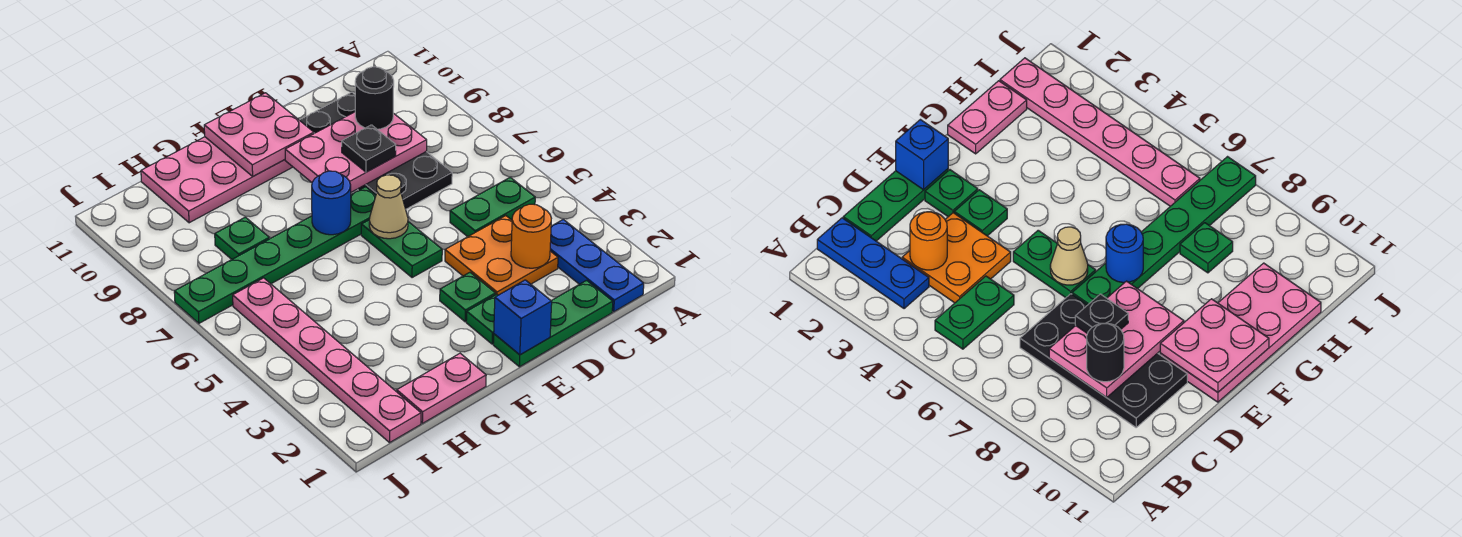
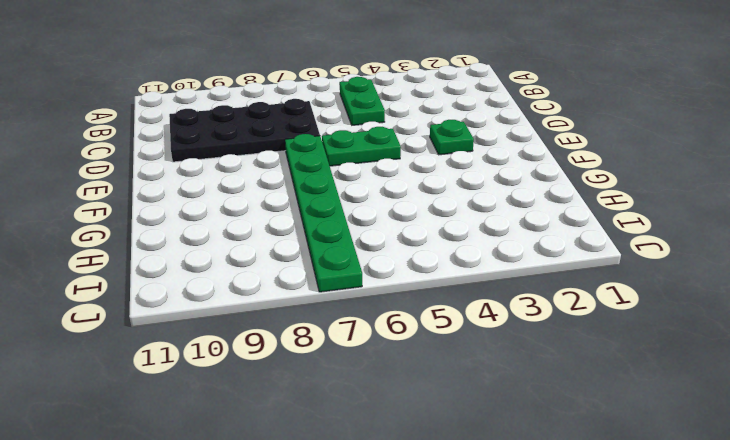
none -> blue 1x3 plate [550,219,644,312]
none -> green 1x3 plate [493,280,613,367]
none -> orange 2x2 plate [445,216,558,295]

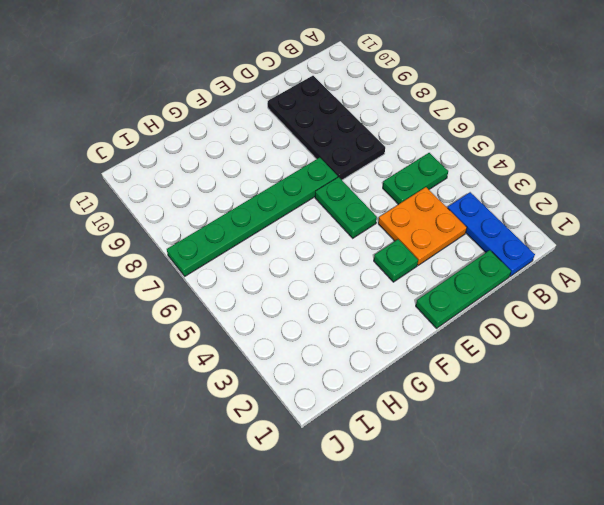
none -> green 1x1 plate [466,294,498,344]
none -> pink 2x4 plate [141,137,292,223]
none -> pink 1x2 plate [397,353,486,423]

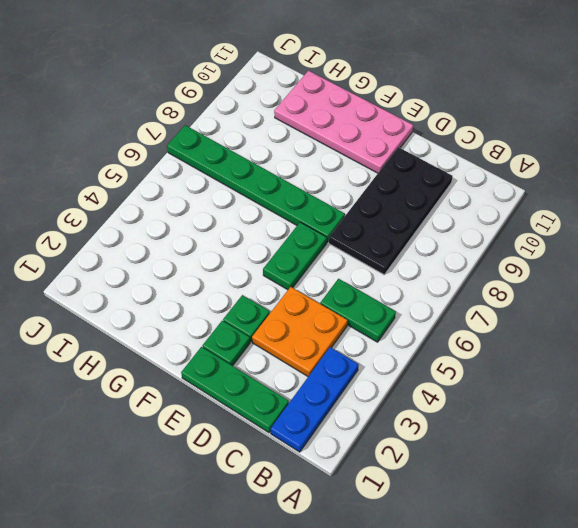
none -> pink 1x2 plate [397,353,486,423]
none -> green 1x1 plate [215,217,269,259]
none -> pink 1x6 plate [233,278,421,443]

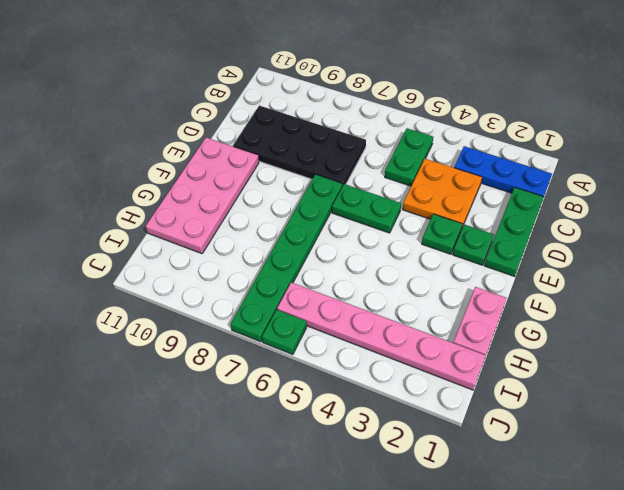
green 1x1 plate [262,310,307,355] -> green 1x1 plate moved to [215,217,269,259]
none -> orange 1x1 round brick [511,204,551,268]
none -> pink 2x3 plate [285,112,427,192]
none -> blue 1x1 brick [494,280,552,355]

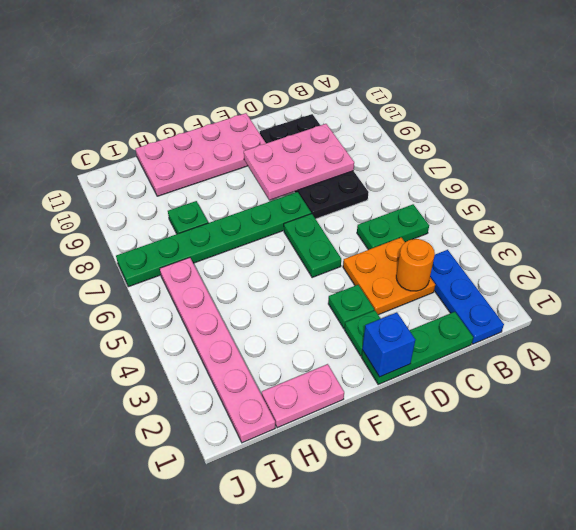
none -> tan 1x1 cone [369,175,408,239]
none -> pink 2x2 plate [204,93,314,176]
none -> blue 1x1 round brick [312,171,351,235]

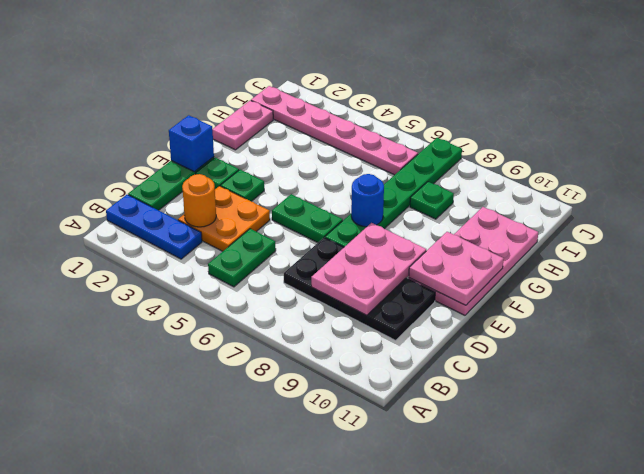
none -> tan 1x1 cone [369,175,408,239]
none -> black 1x1 round brick [355,67,394,129]
none -> black 1x1 plate [342,125,396,172]

